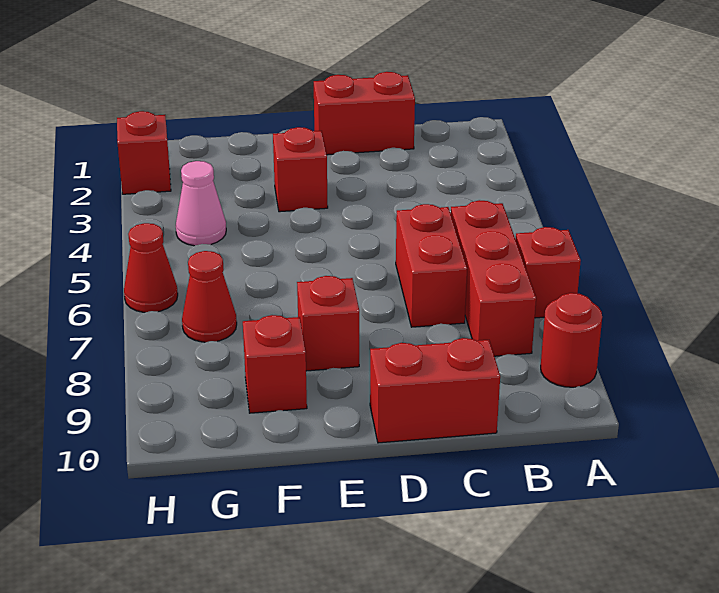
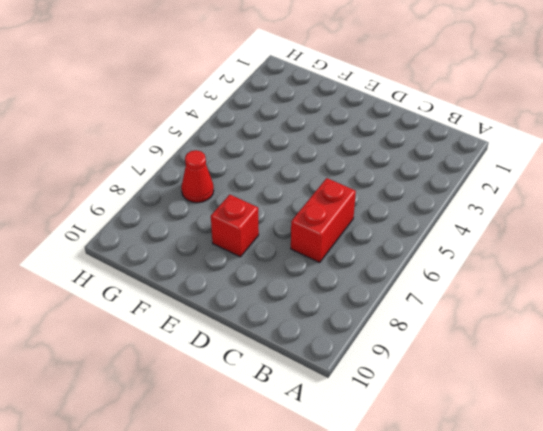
none -> red 1x1 brick [516,227,581,318]
none -> red 1x1 round brick [541,293,602,387]
none -> red 1x3 brick [451,200,536,356]

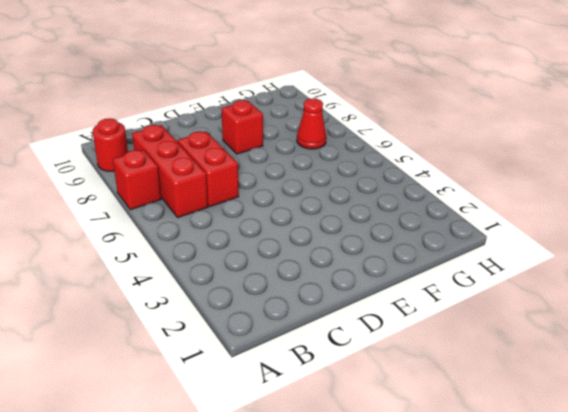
none -> red 1x2 brick [314,72,415,155]
none -> red 1x2 brick [370,338,500,443]
none -> red 1x1 brick [273,127,328,212]

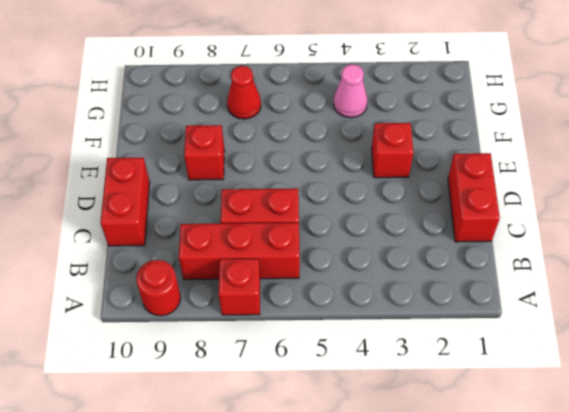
none -> red 1x1 brick [243,315,307,413]
none -> red 1x1 brick [117,111,171,194]
none -> red 1x1 cone [124,223,178,312]

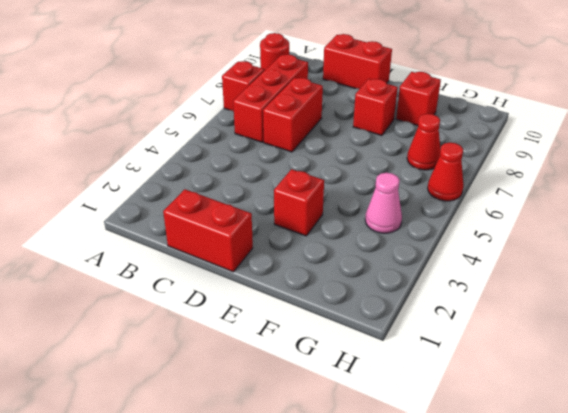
none -> red 1x1 brick [117,111,171,194]

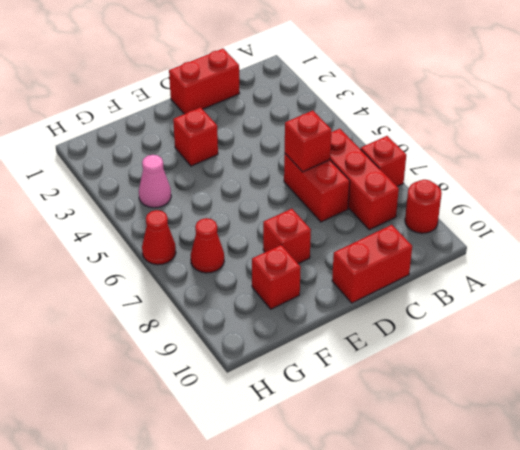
red 1x1 brick [285,111,331,172] -> red 1x1 brick moved to [117,111,171,194]

